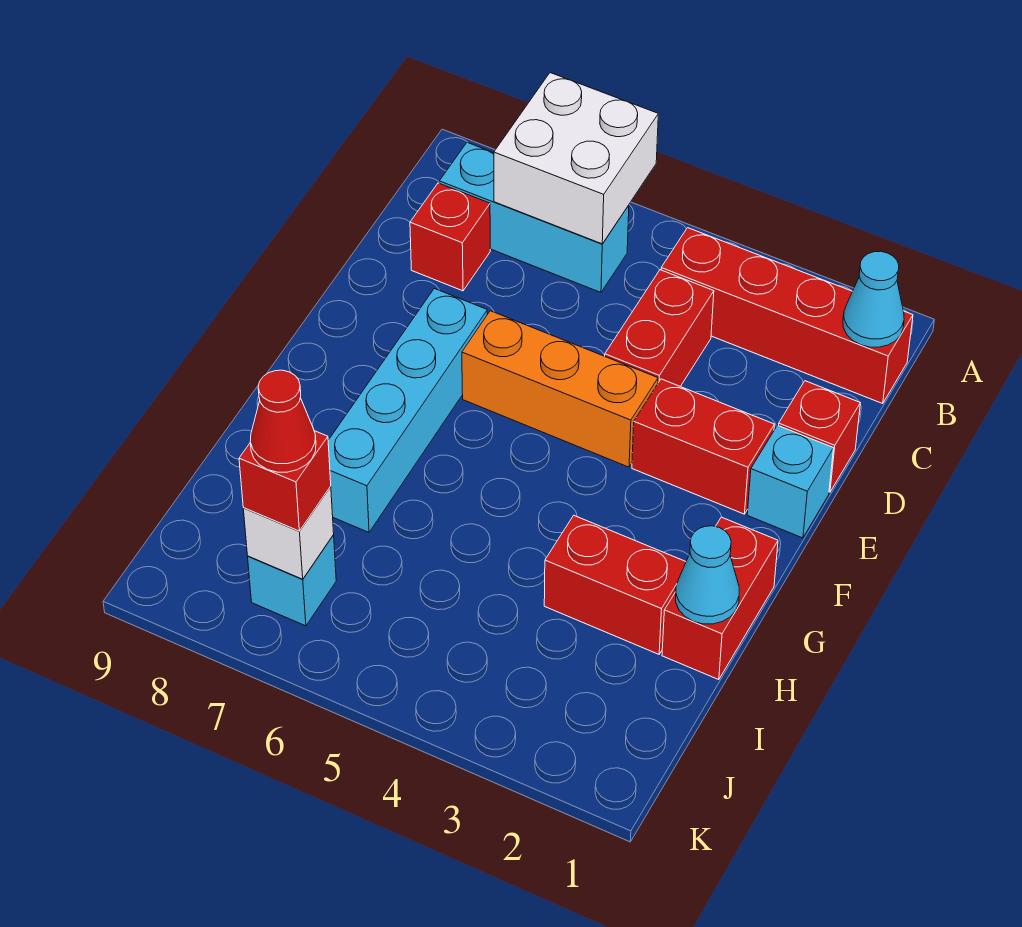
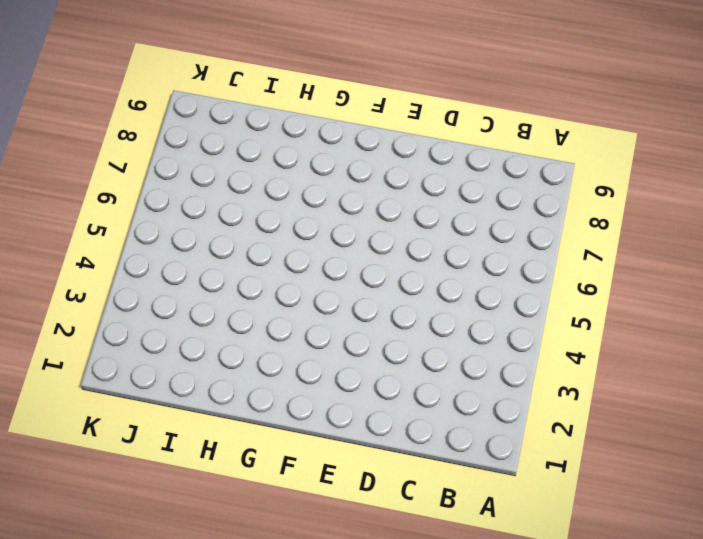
none -> red 1x4 brick [661,228,913,404]
none -> cyan 1x3 brick [439,143,629,292]
none -> red 1x2 brick [605,270,714,387]

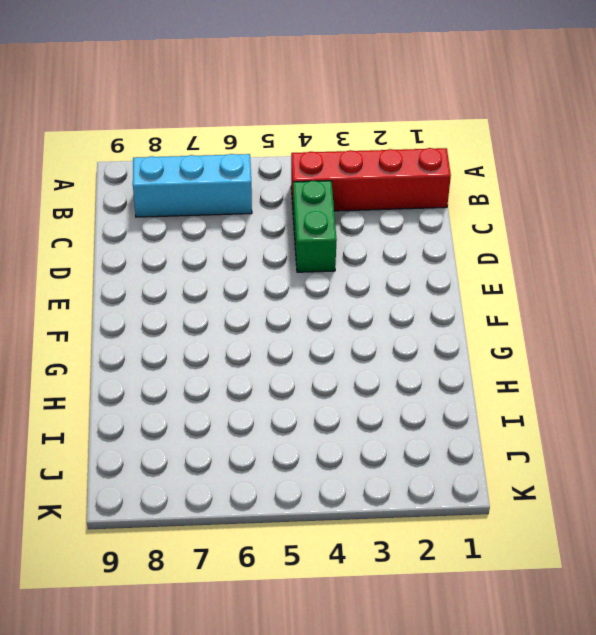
green 1x2 brick [293,181,337,272] -> red 1x2 brick [605,270,714,387]
none -> red 1x1 brick [410,183,490,291]
none -> red 1x1 brick [778,381,860,492]
none -> cyan 1x1 brick [747,425,833,538]

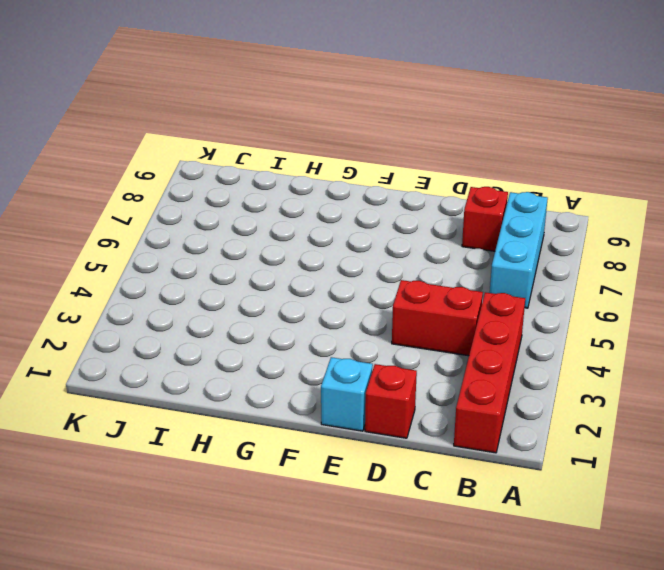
none -> red 1x2 brick [632,379,774,514]
none -> orange 1x3 brick [462,311,658,467]
none -> cyan 1x4 brick [328,288,487,532]

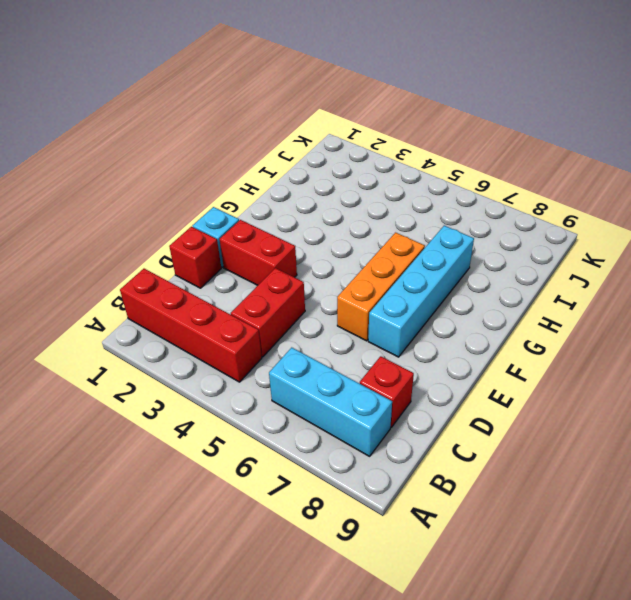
orange 1x3 brick [337,233,425,341] -> orange 1x3 brick turned to [462,311,658,467]
none -> red 1x2 brick [662,517,778,680]
none -> red 1x2 brick [544,516,686,654]
none -> cyan 1x1 brick [248,535,336,626]

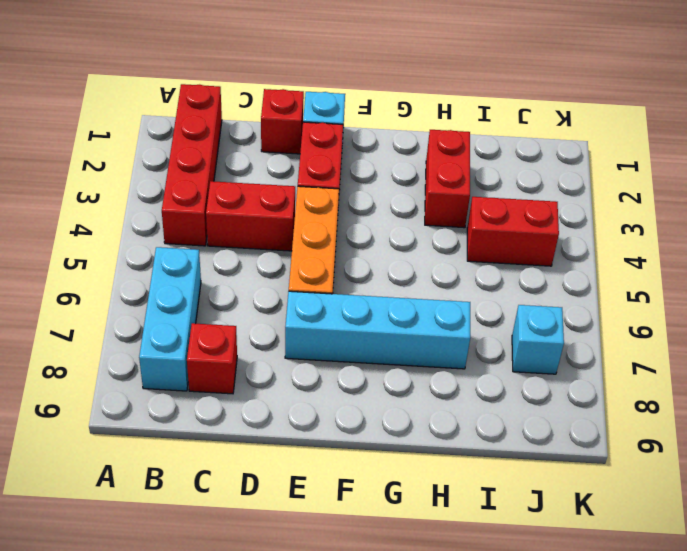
red 1x2 brick [467,197,559,266] -> red 1x2 brick moved to [662,517,778,680]
none -> white 2x2 brick [494,73,658,244]
none -> cyan 1x1 cone [843,251,904,347]
none -> cyan 1x1 cone [676,526,739,624]

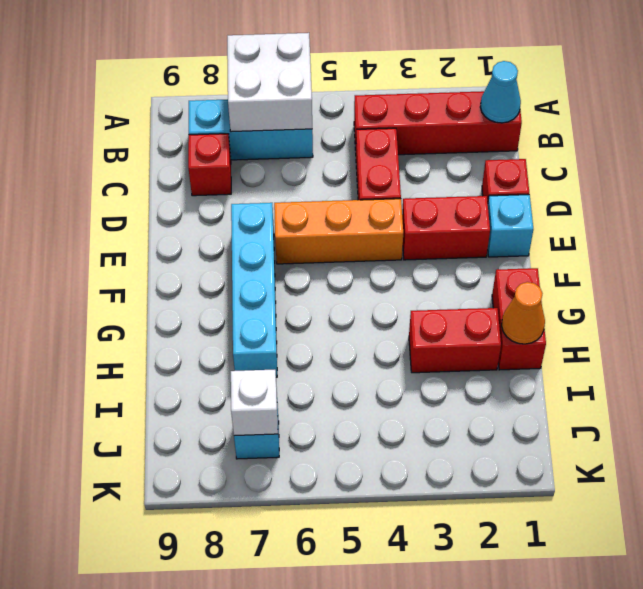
orange 1x1 cone [502,282,545,344] -> cyan 1x1 cone [676,526,739,624]
none -> red 1x1 brick [239,431,331,531]
none -> red 1x1 cone [250,370,316,472]

